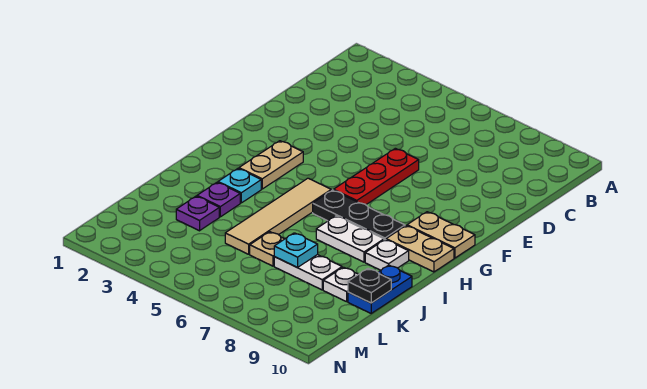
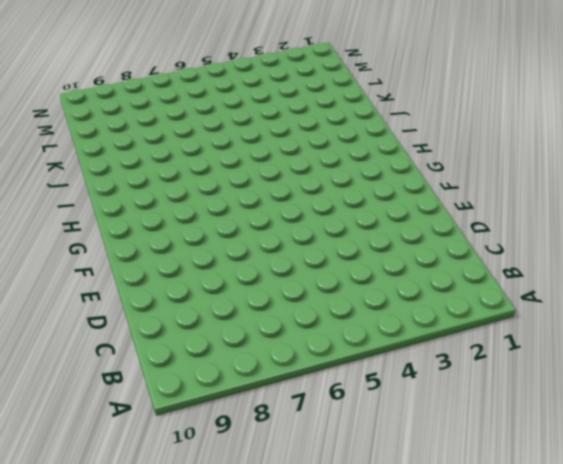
none -> red 1x3 plate [334,148,419,205]
none -> tan 1x2 plate [239,141,303,189]
none -> tan 1x2 plate [407,212,475,258]

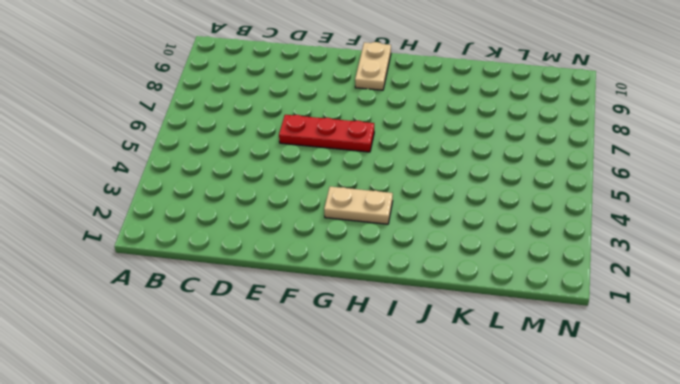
none -> tan 1x4 tile [225,178,331,254]
none -> black 1x3 plate [313,190,405,240]
none -> tan 1x2 plate [386,226,454,272]

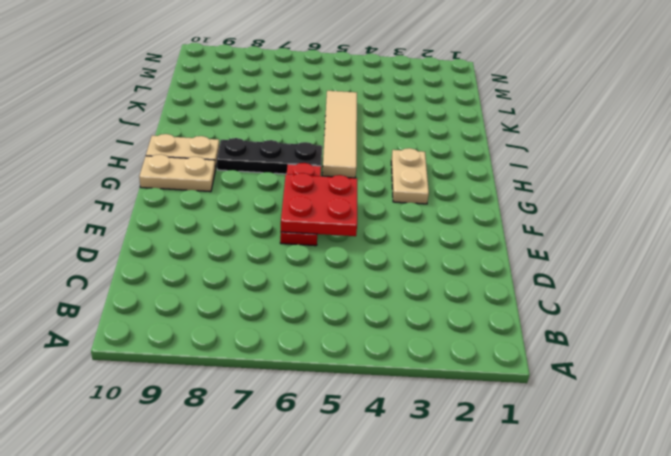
red 2x2 plate [281,173,357,236] -> none
none -> cyan 1x1 plate [218,169,261,203]
none -> white 1x2 plate [316,216,384,262]
none -> white 1x1 plate [365,240,409,270]

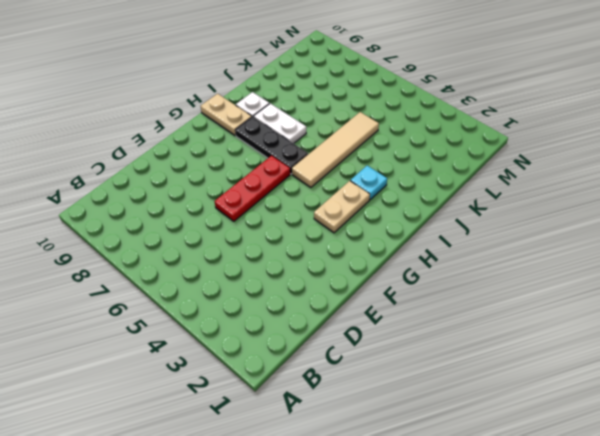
none -> tan 1x2 plate [407,212,475,258]
none -> purple 1x1 plate [197,182,240,217]
none -> blue 1x2 plate [348,265,412,313]

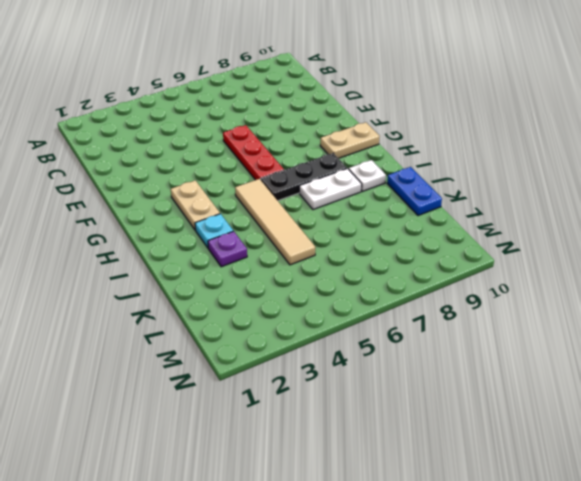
none -> tan 1x2 plate [386,226,454,272]
none -> purple 1x1 plate [176,196,219,231]
none -> tan 1x1 plate [250,232,284,266]

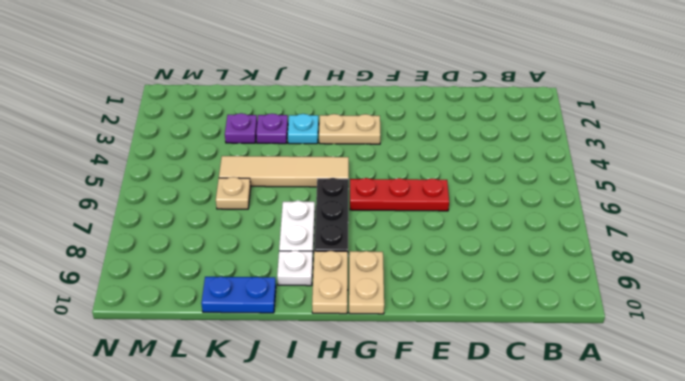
none -> white 1x2 plate [274,255,342,290]
none -> white 1x1 plate [323,267,358,302]
none -> cyan 1x1 plate [274,233,318,267]

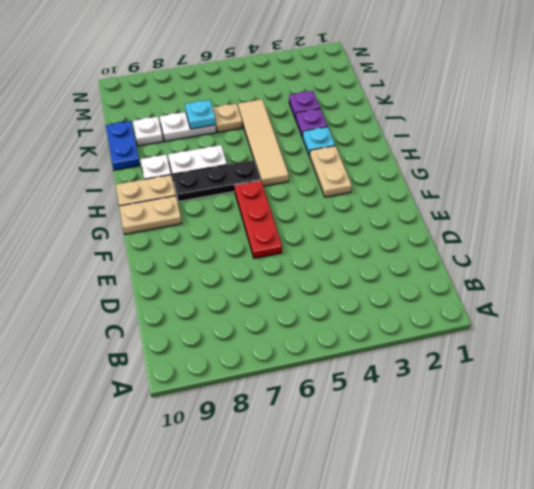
none -> black 1x1 plate [348,269,391,303]

